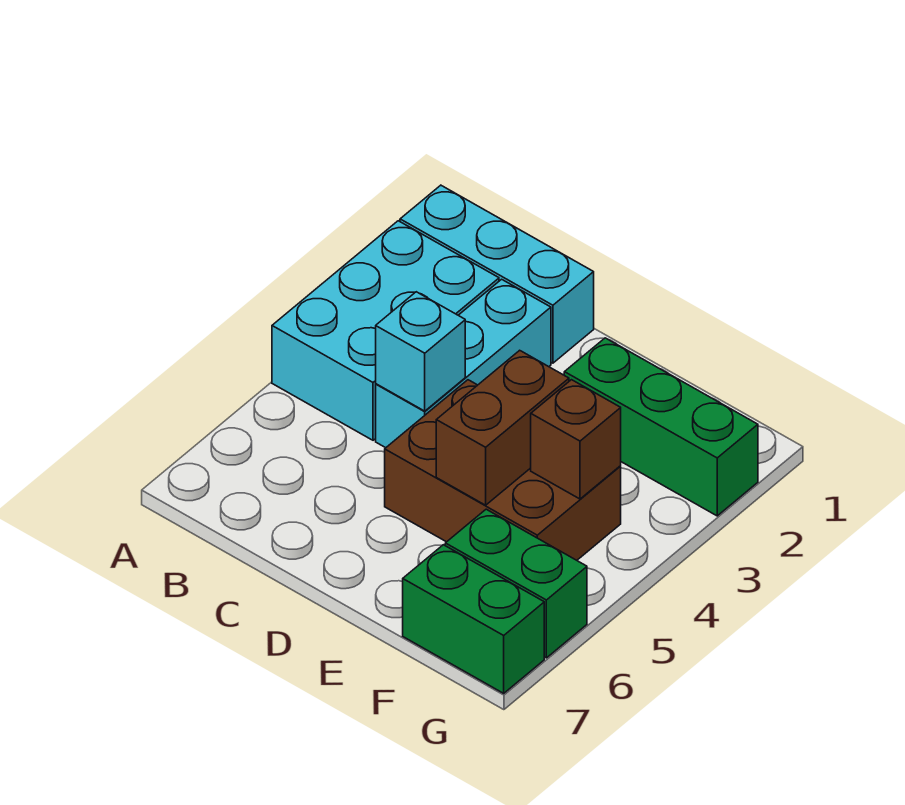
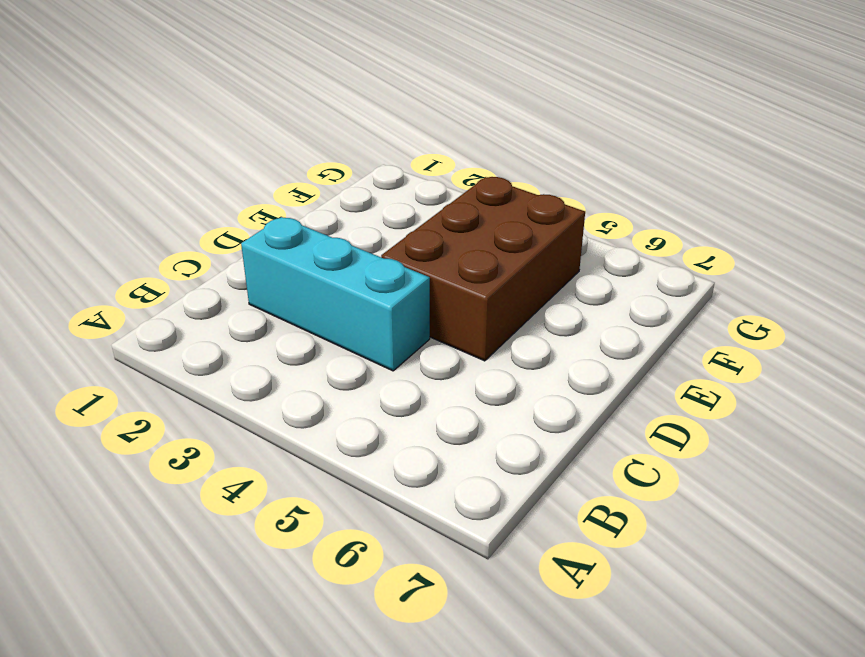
none -> cyan 1x3 brick [400,185,594,363]
none -> cyan 2x3 brick [272,221,499,440]

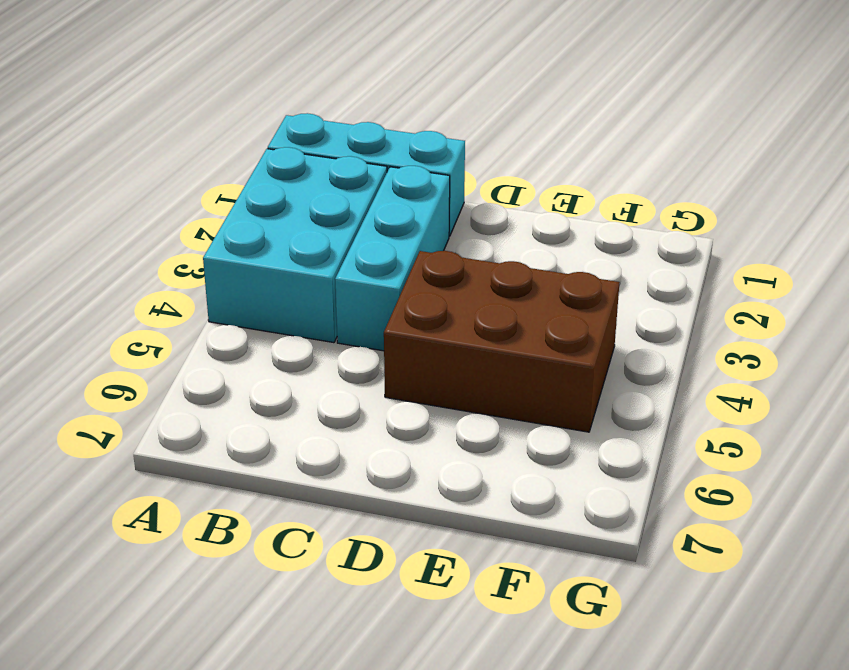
none -> green 1x3 brick [564,338,758,516]
none -> green 1x2 brick [445,509,587,658]

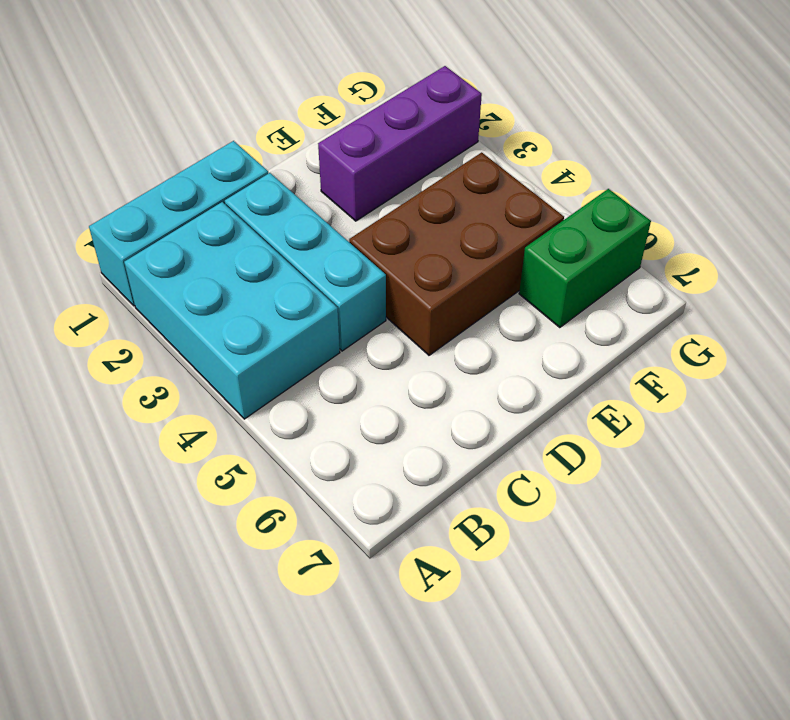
purple 1x3 brick [318,66,482,221] -> green 1x3 brick [564,338,758,516]
none -> green 1x2 brick [403,545,544,693]
none -> cyan 1x1 brick [376,292,465,411]

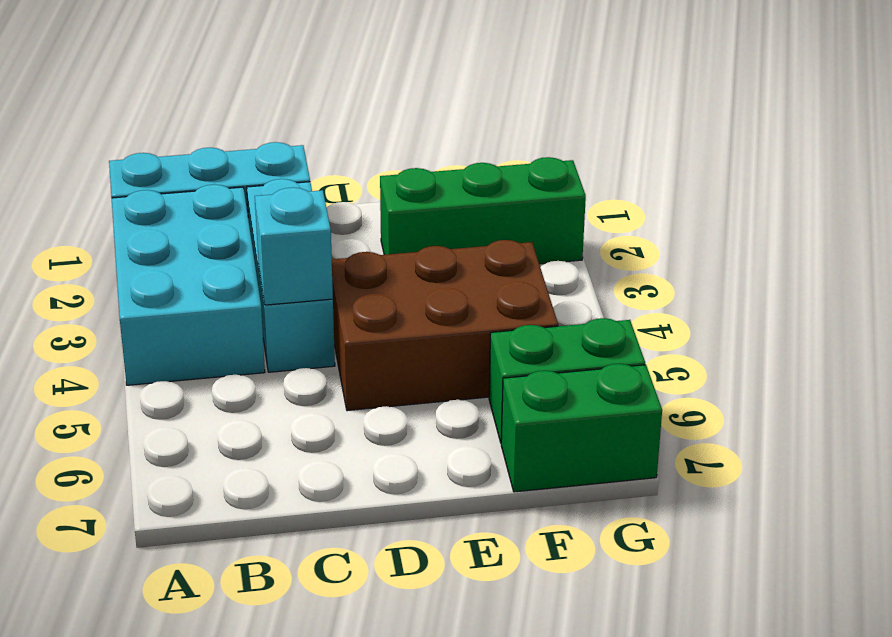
none -> brown 1x2 brick [436,350,569,505]
none -> brown 1x1 brick [531,380,621,499]

